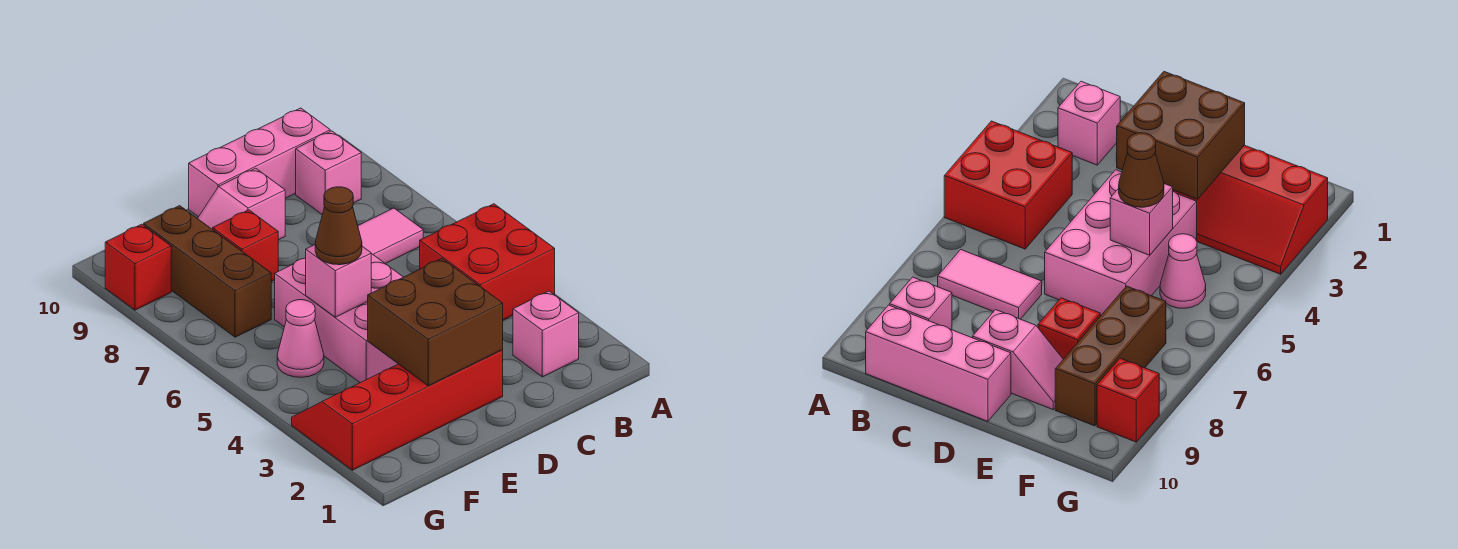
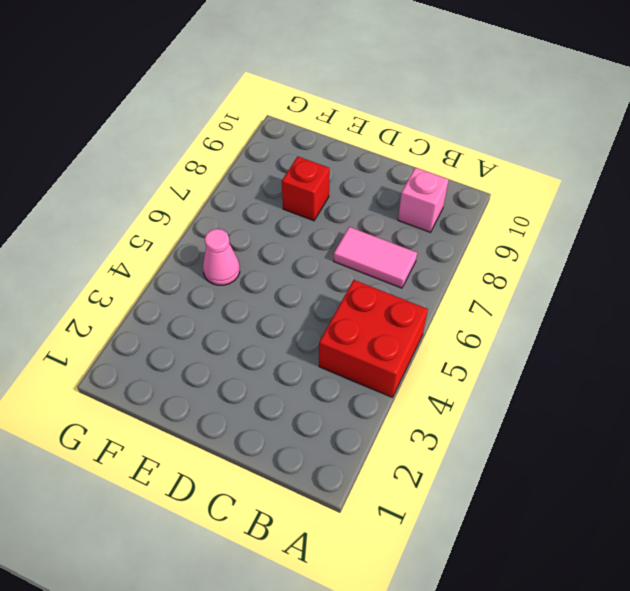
none -> pink 1x1 brick [513,291,579,377]
none -> pink 1x3 brick [189,108,330,217]
none -> red 2x4 slope [292,350,503,470]

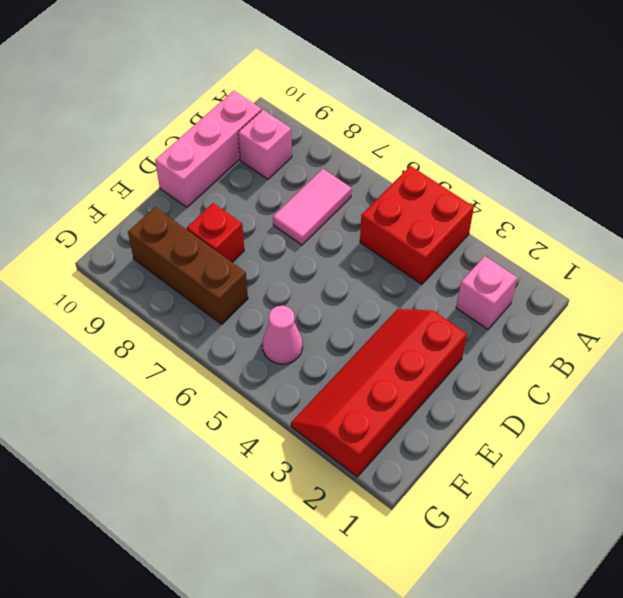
none -> pink 2x3 brick [275,253,403,383]
none -> pink 1x2 slope [197,168,285,240]
none -> red 1x1 brick [105,224,171,310]

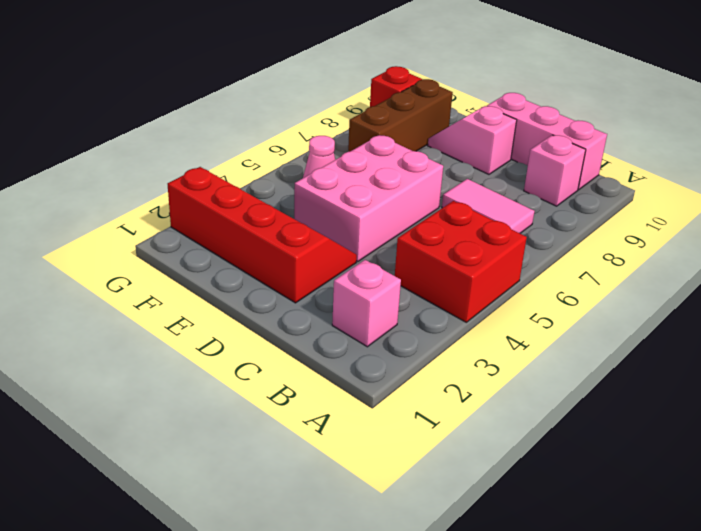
none -> red 1x1 brick [213,210,278,281]
none -> brown 2x2 brick [368,259,503,386]
none -> pink 1x1 brick [306,245,371,317]

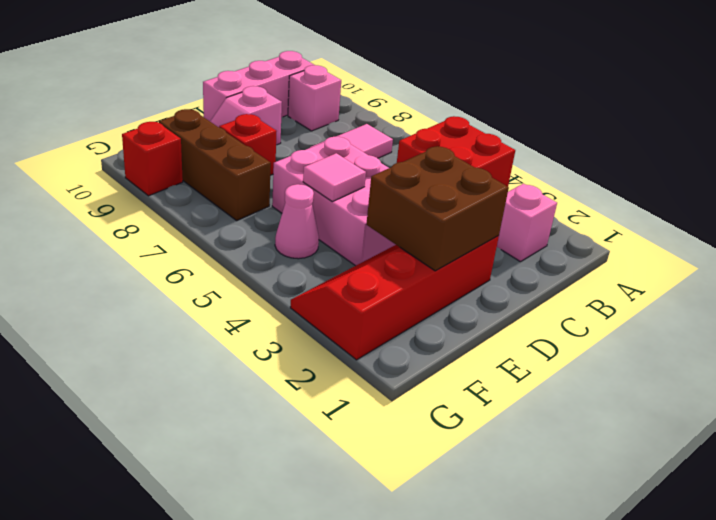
pink 1x1 tile [303,153,366,202] -> pink 1x1 brick [306,245,371,317]
none -> brown 1x1 cone [315,187,362,265]

